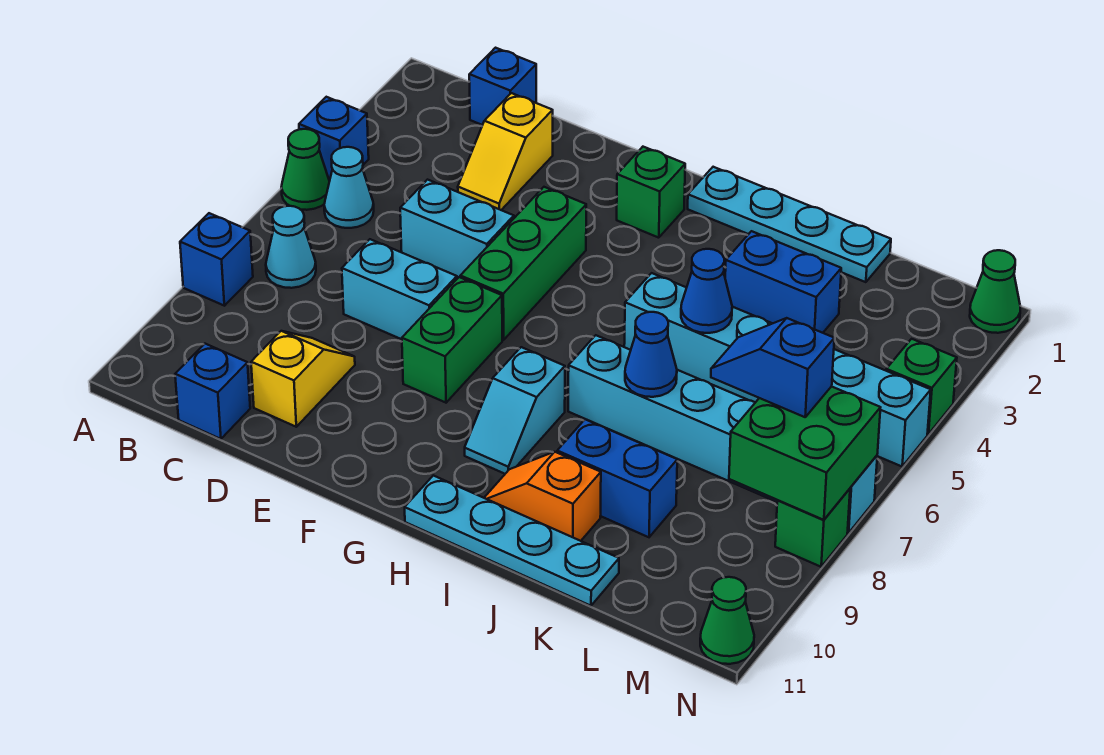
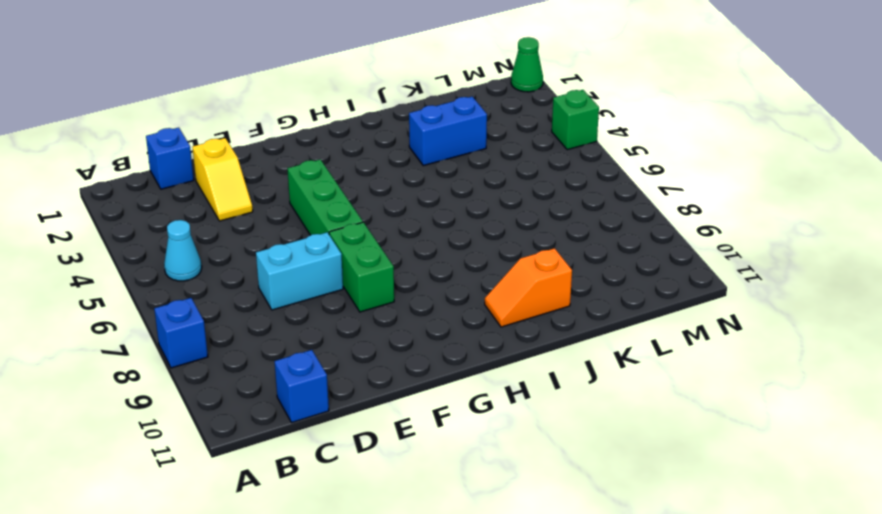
none -> blue 1x1 brick [299,97,369,181]
none -> green 1x1 cone [281,129,329,210]
none -> cyan 1x1 cone [266,206,316,288]
none -> cyan 1x2 brick [400,180,514,278]

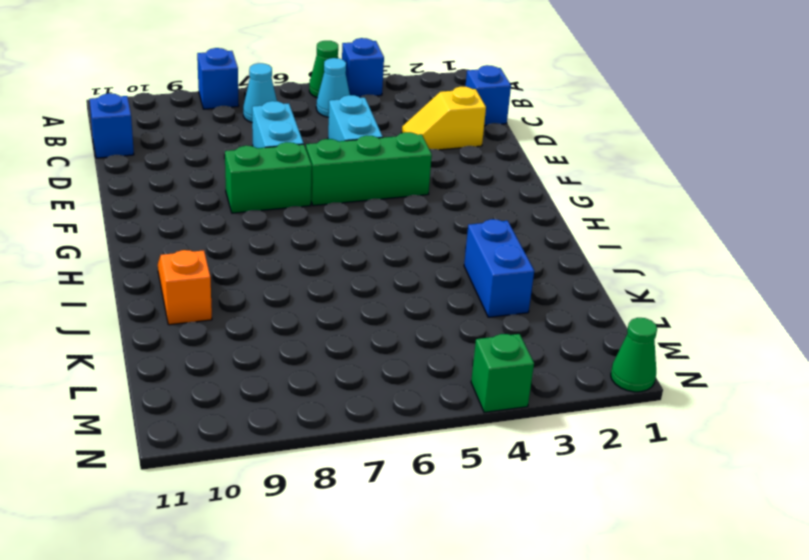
none -> yellow 1x2 slope [251,331,355,427]
none -> green 1x1 brick [617,147,685,238]
none -> cyan 1x4 plate [688,167,891,282]
none -> cyan 1x2 slope [465,347,565,474]

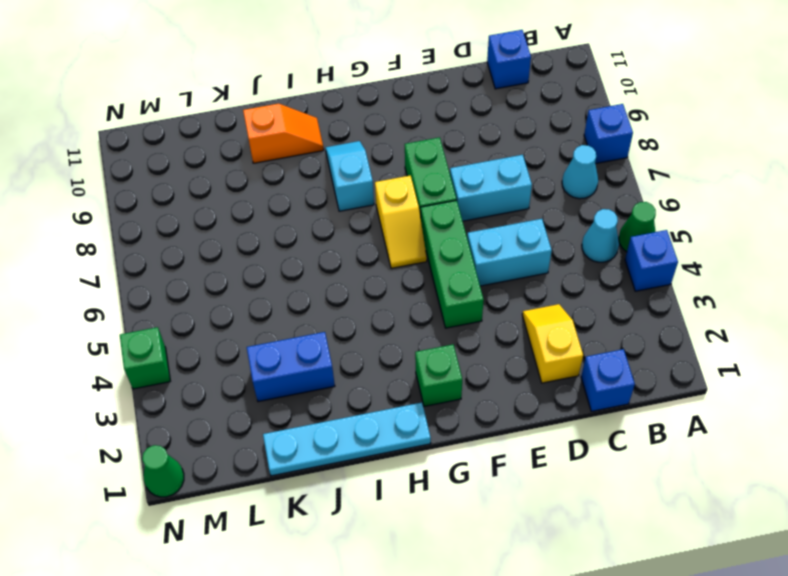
yellow 1x2 slope [375,175,427,268] -> yellow 1x2 slope moved to [251,331,355,427]
none -> cyan 1x4 plate [405,475,619,606]
none -> cyan 1x6 brick [624,273,931,466]
none -> cyan 1x6 brick [568,335,877,533]
none -> blue 1x2 brick [557,419,677,537]

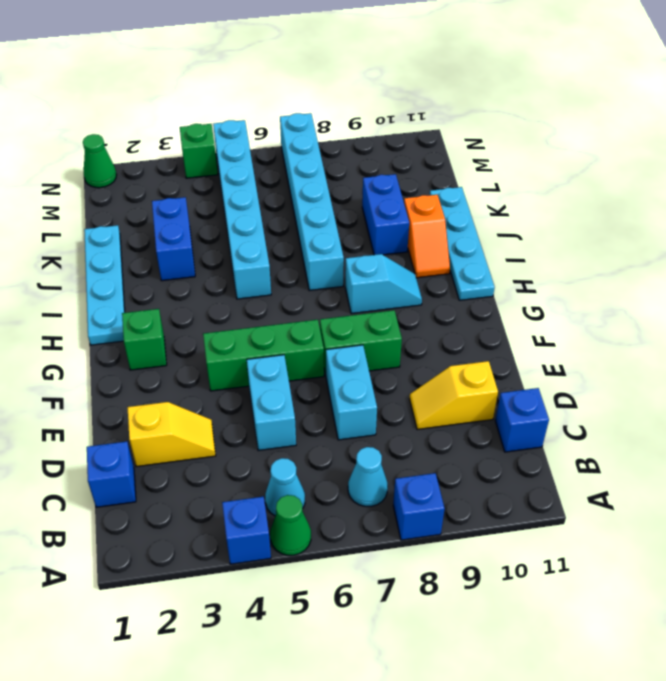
none -> green 1x1 brick [775,489,850,567]
none -> green 1x1 cone [700,577,754,664]
none -> blue 1x1 cone [681,249,732,333]
none -> blue 1x1 cone [625,312,677,397]

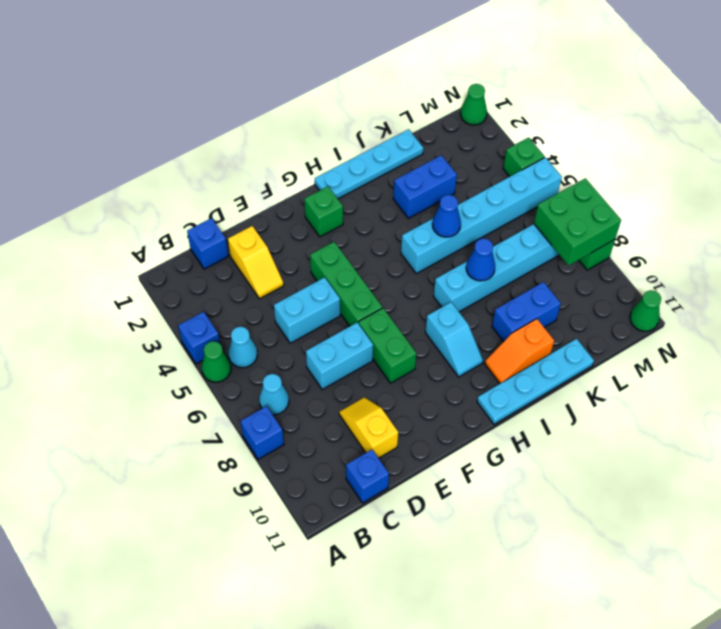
none -> blue 1x2 slope [711,318,834,417]

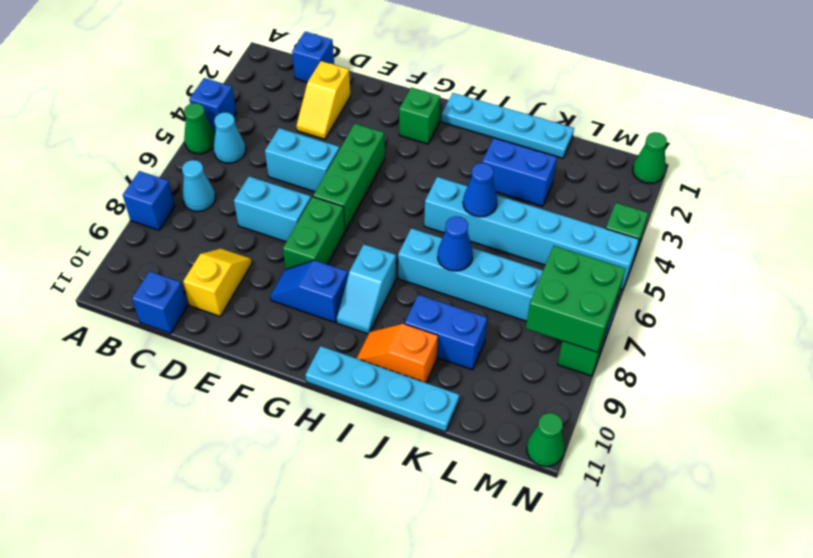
blue 1x2 slope [270,260,348,322] -> blue 1x2 slope moved to [711,318,834,417]

